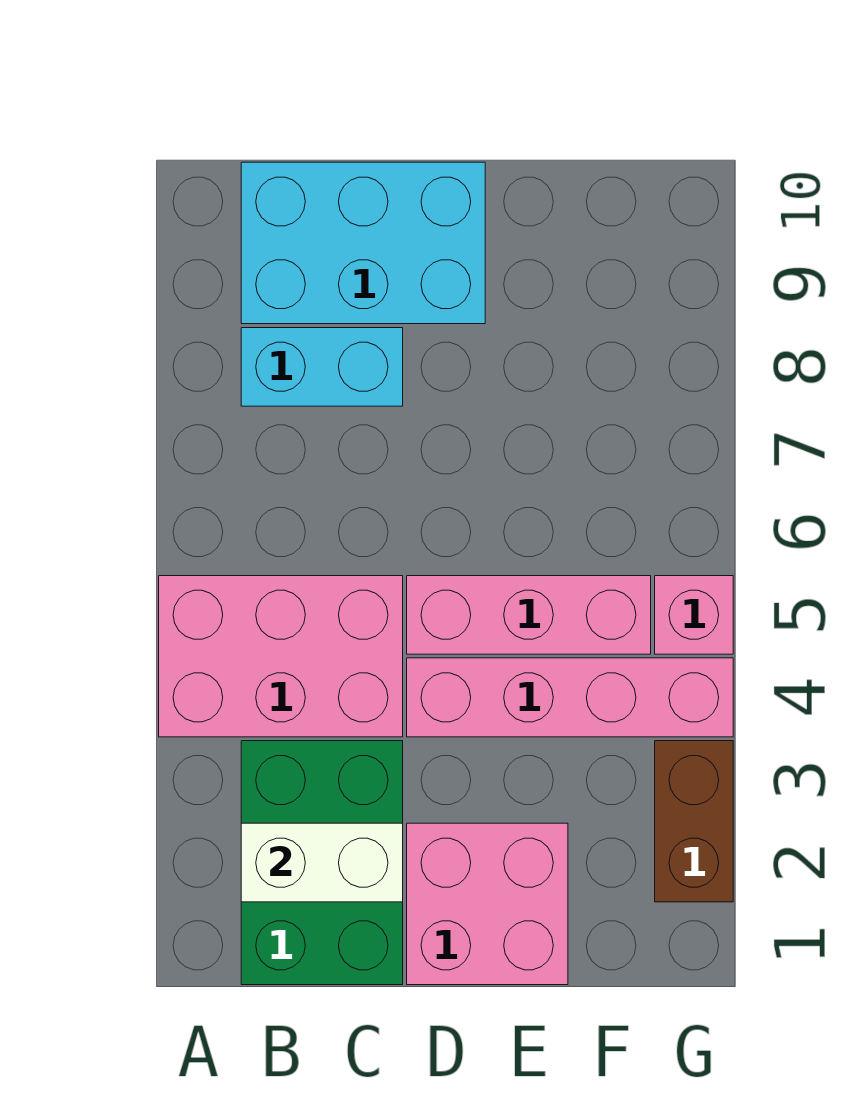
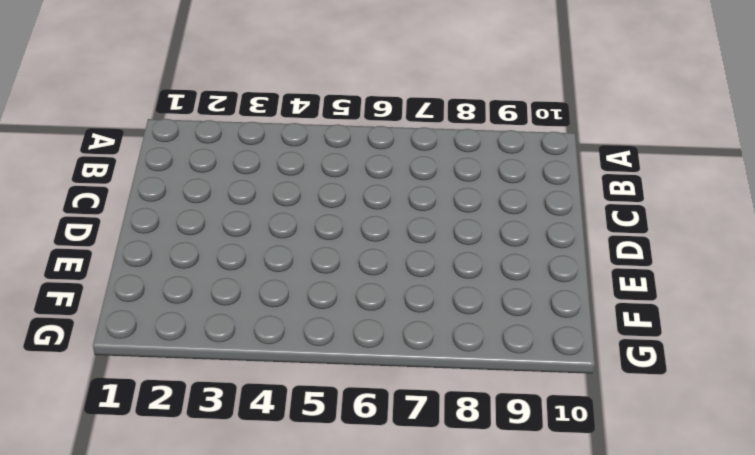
none -> pink 2x3 brick [159,576,403,737]
none -> green 2x3 brick [241,741,403,985]

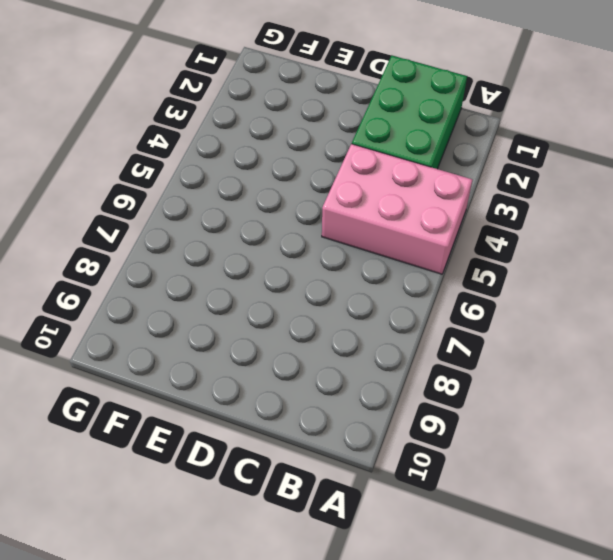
none -> cyan 1x2 brick [241,328,403,406]
none -> cyan 2x3 brick [241,162,485,324]

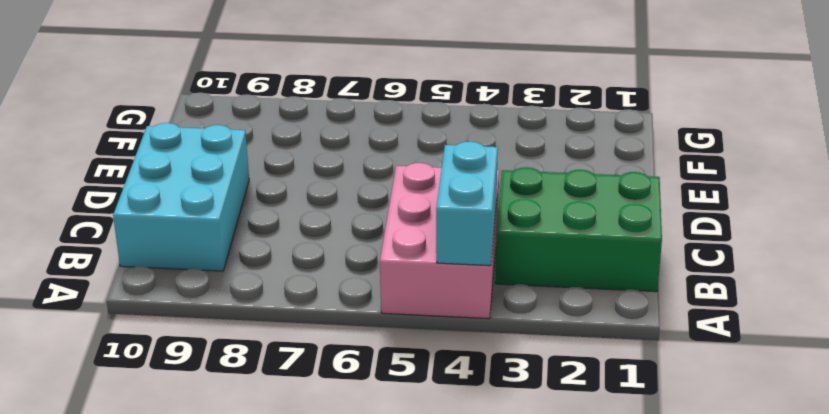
cyan 1x2 brick [436,142,498,266] -> cyan 1x2 brick moved to [241,328,403,406]
none -> pink 2x2 brick [407,823,568,985]
none -> pink 1x4 brick [407,658,733,737]

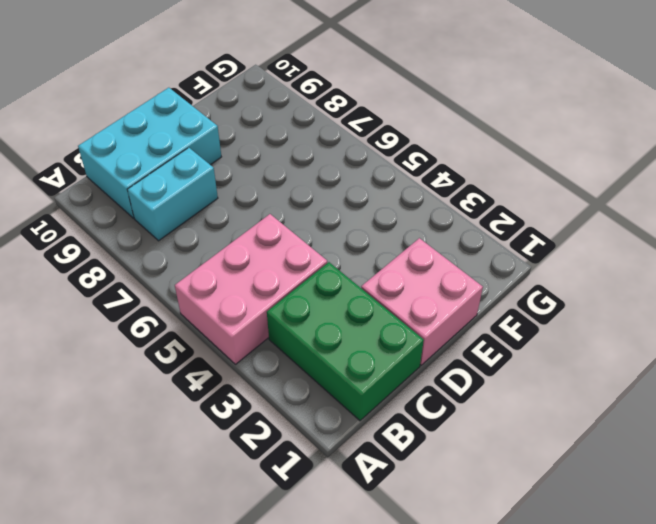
none -> pink 1x4 brick [407,658,733,737]
none -> pink 1x3 brick [407,576,651,654]

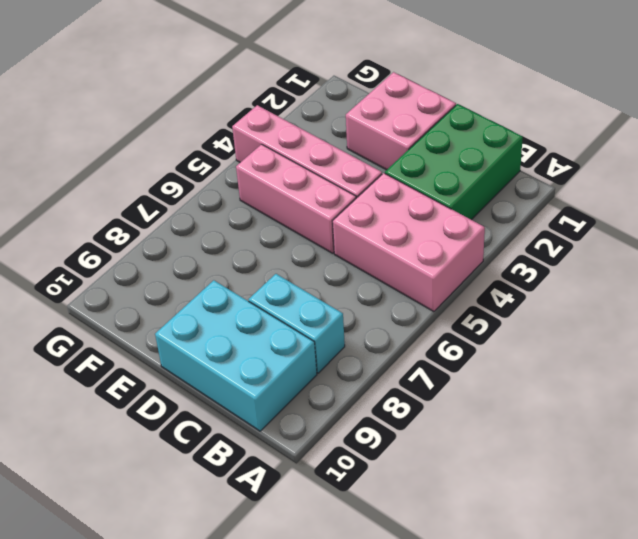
none -> brown 1x2 brick [655,741,733,902]
none -> pink 1x1 brick [655,576,733,654]

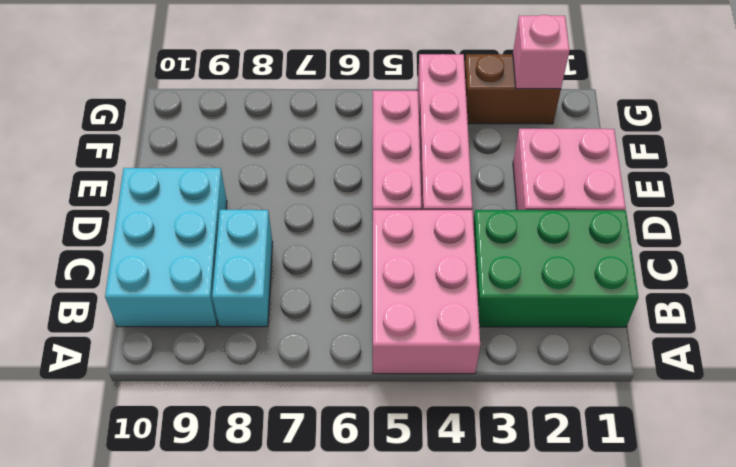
pink 1x1 brick [513,15,570,89] -> pink 1x1 brick moved to [655,576,733,654]
none -> white 1x2 brick [241,823,403,902]

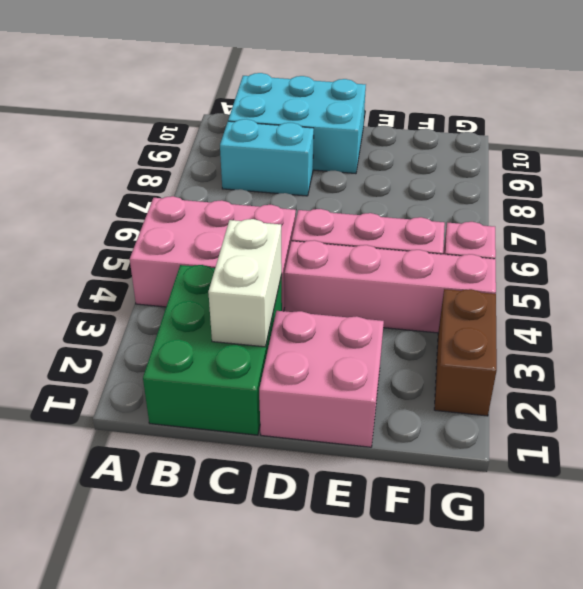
white 1x2 brick [208,219,282,347] -> white 1x2 brick turned to [241,823,403,902]

